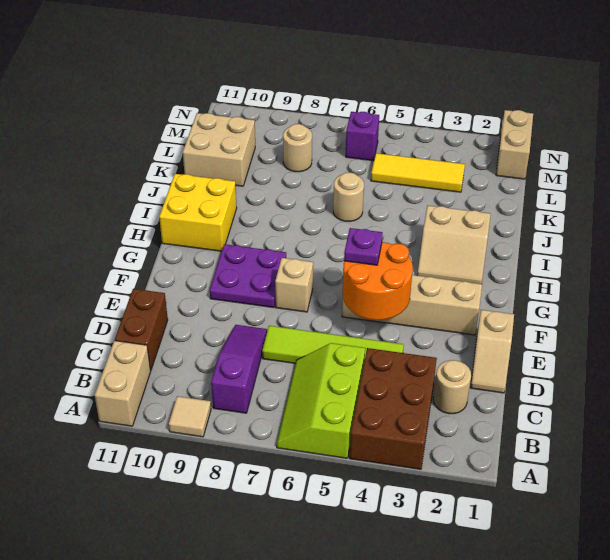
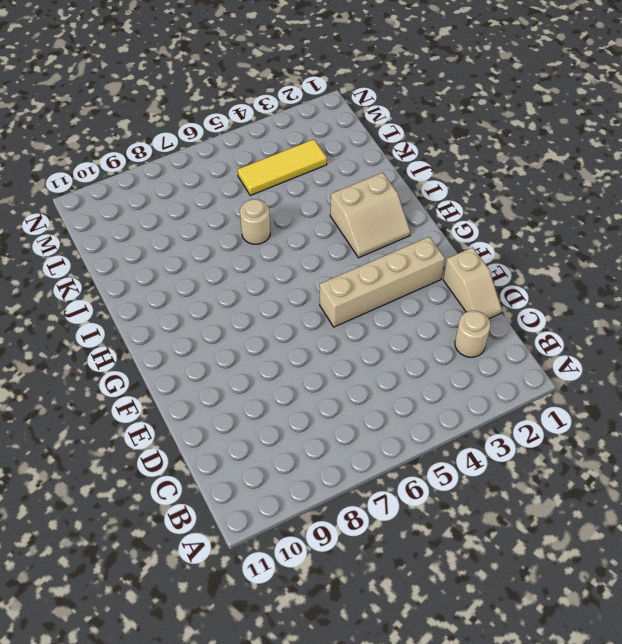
none -> brown 2x3 brick [350,348,437,469]
none -> lime 2x3 slope [277,343,365,458]
none -> tan 1x1 tile [169,396,211,437]

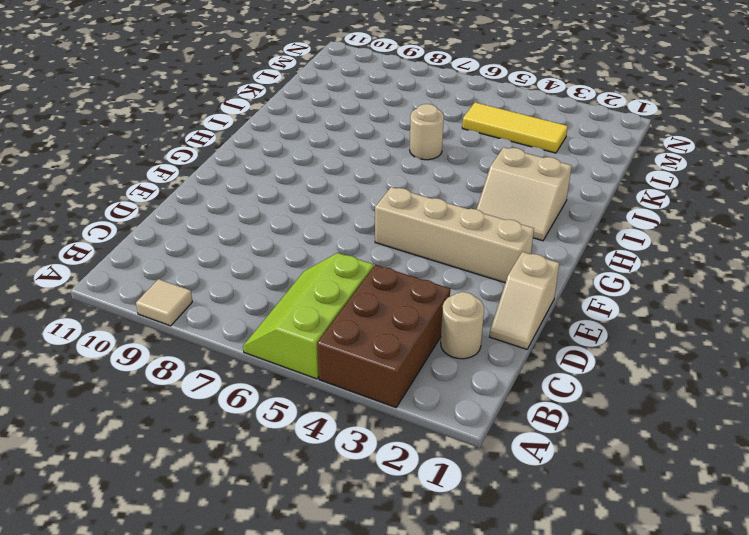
none -> tan 1x2 brick [95,341,151,426]
none -> purple 1x3 slope [211,325,267,413]
none -> brown 1x2 brick [115,289,168,371]

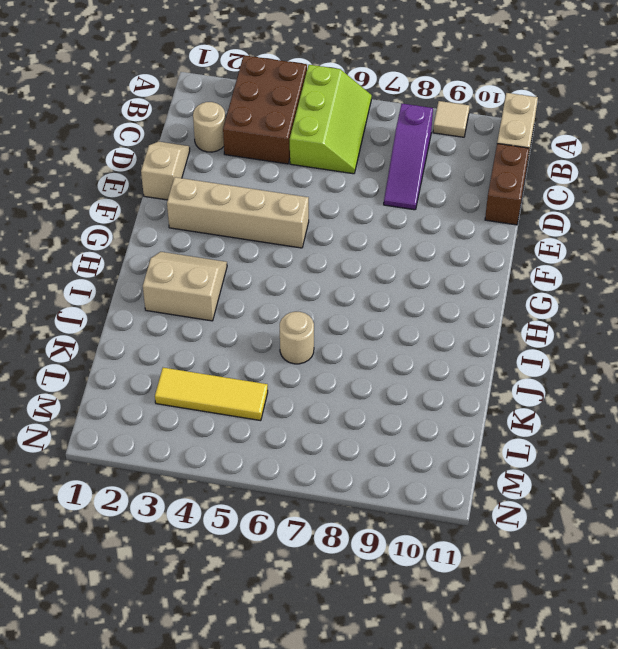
none -> lime 1x4 tile [262,326,404,364]
none -> tan 1x1 brick [275,258,313,312]
none -> purple 2x2 plate [210,244,286,308]

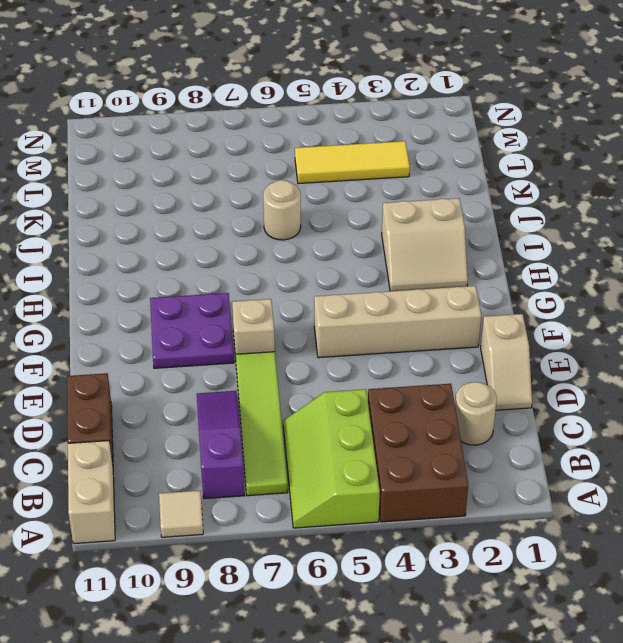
lime 1x4 tile [236,352,288,496] -> lime 1x4 tile turned to [262,326,404,364]
none -> yellow 2x2 brick [159,174,237,251]
none -> tan 2x2 brick [183,113,255,186]
none -> tan 1x1 round brick [283,124,312,172]

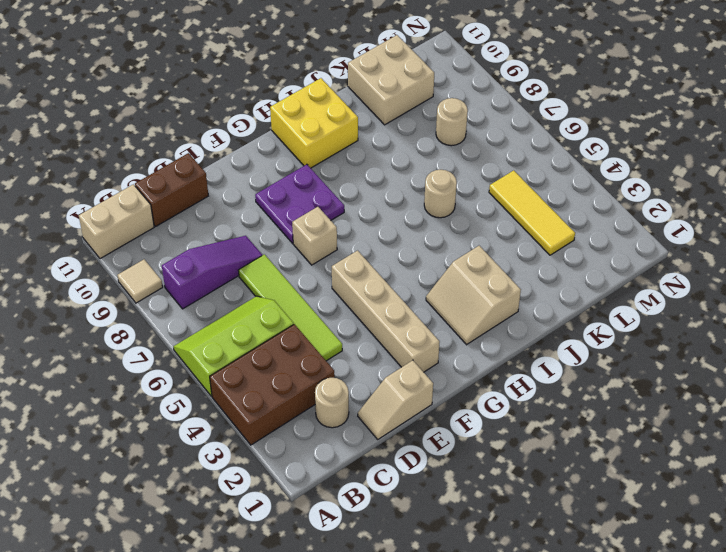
none -> tan 1x2 brick [496,110,533,179]
none -> purple 1x1 brick [346,112,379,161]
none -> orange 2x2 round brick [343,242,413,320]

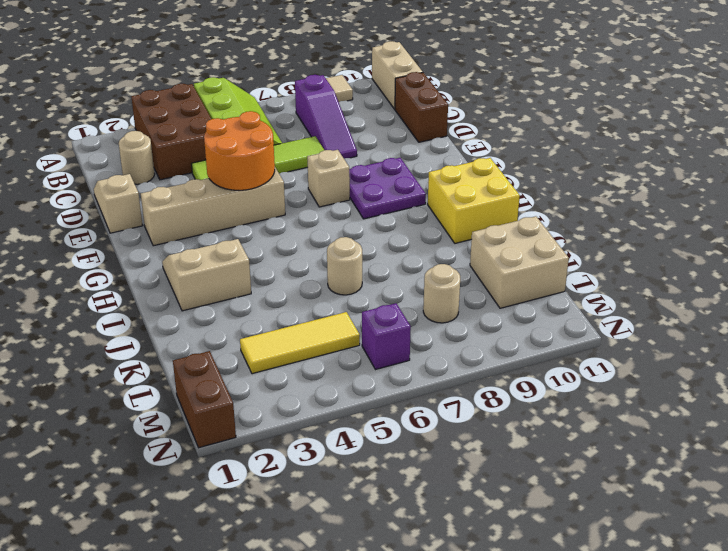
brown 1x2 brick [173,351,236,448] -> tan 1x2 brick [496,110,533,179]
none -> purple 1x1 plate [344,228,383,265]

